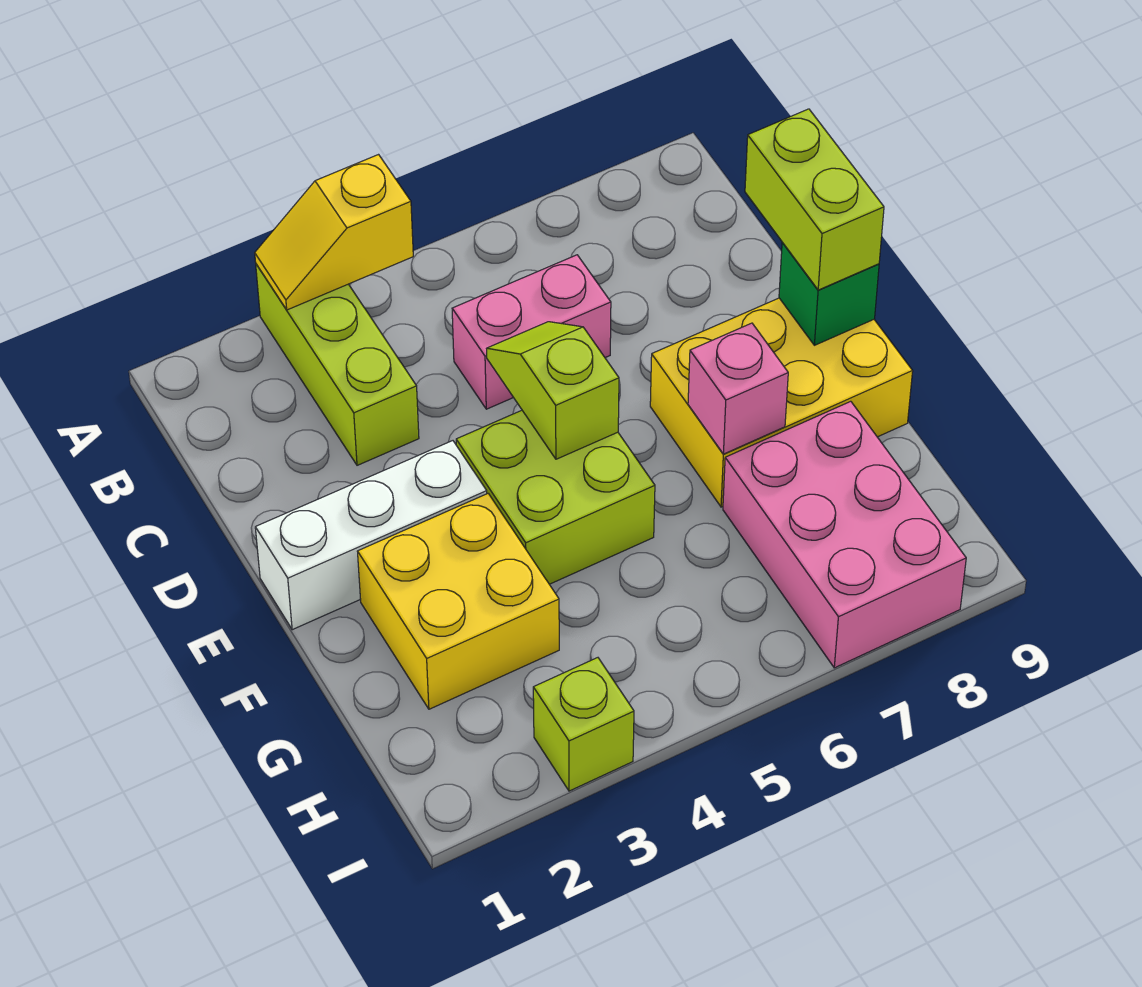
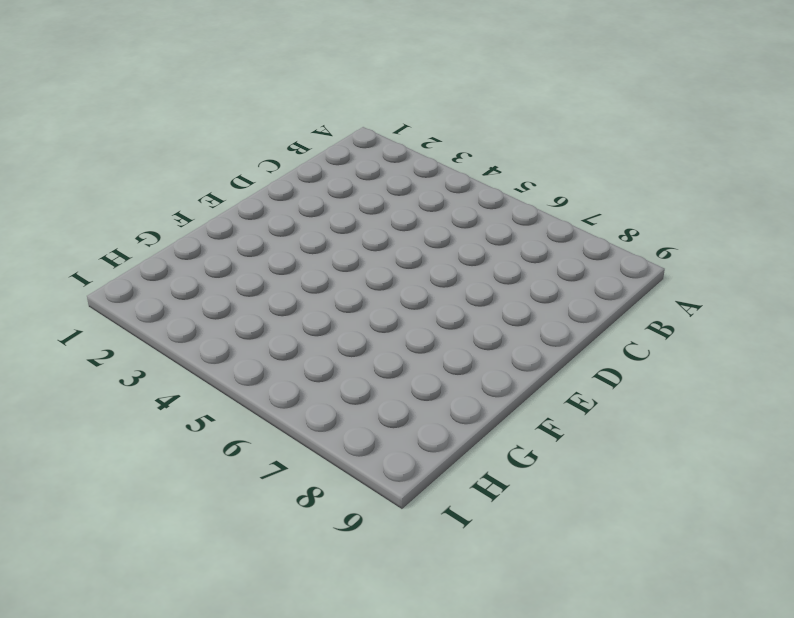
none -> lime 1x3 brick [256,264,419,465]
none -> pink 1x2 brick [452,255,611,409]
none -> white 1x3 brick [255,441,487,630]

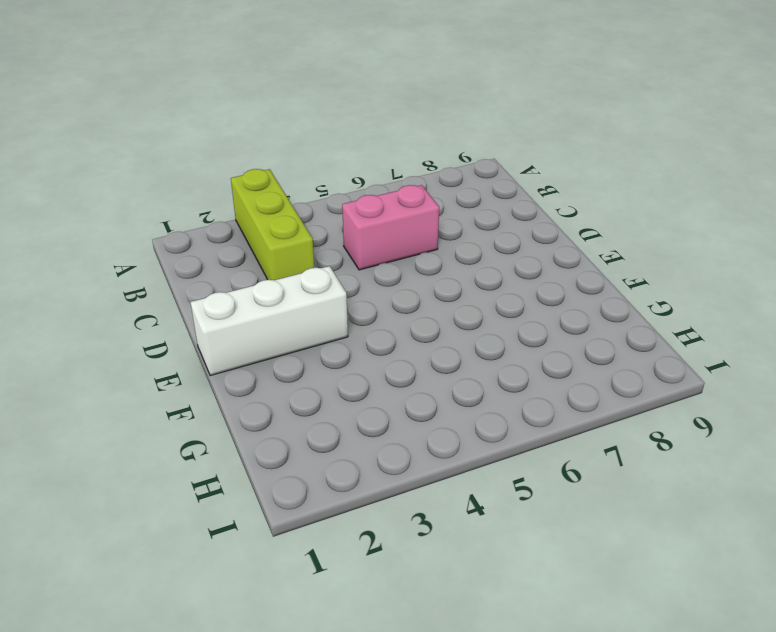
none -> lime 2x2 brick [456,410,655,584]
none -> yellow 2x3 brick [650,298,913,507]
none -> yellow 2x2 brick [358,494,559,709]

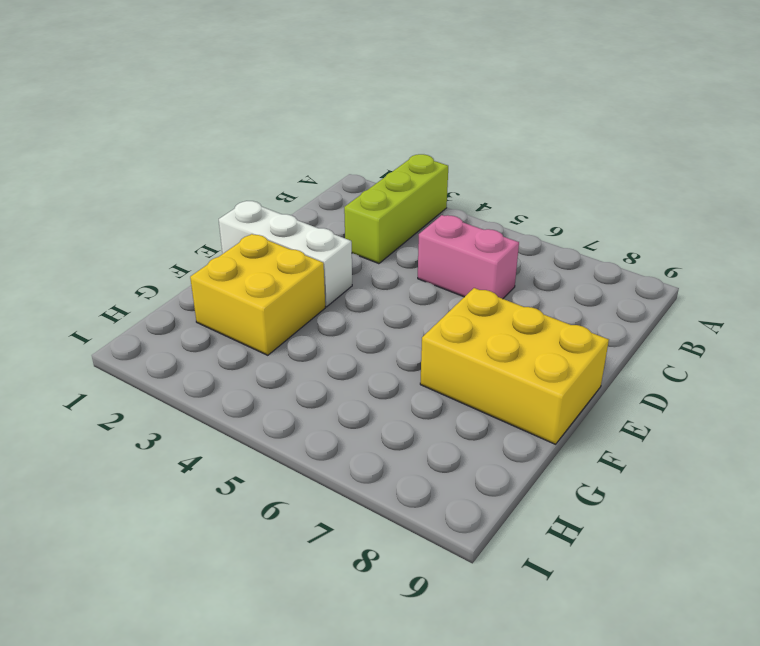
none -> lime 2x2 brick [456,410,655,584]
none -> pink 2x3 brick [723,401,966,668]
none -> lime 1x1 brick [533,658,634,791]

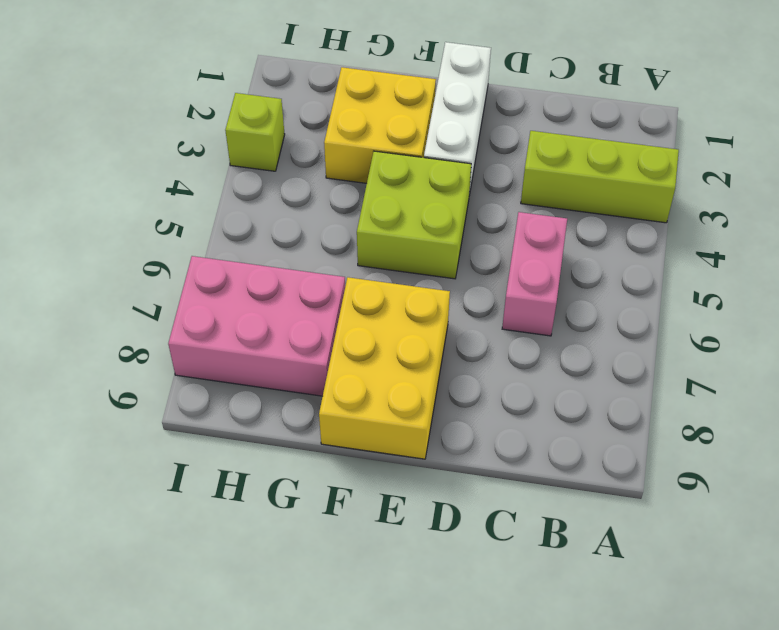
none -> yellow 1x2 slope [255,155,413,310]
none -> lime 1x2 slope [487,322,619,459]
none -> green 1x1 brick [779,242,879,345]

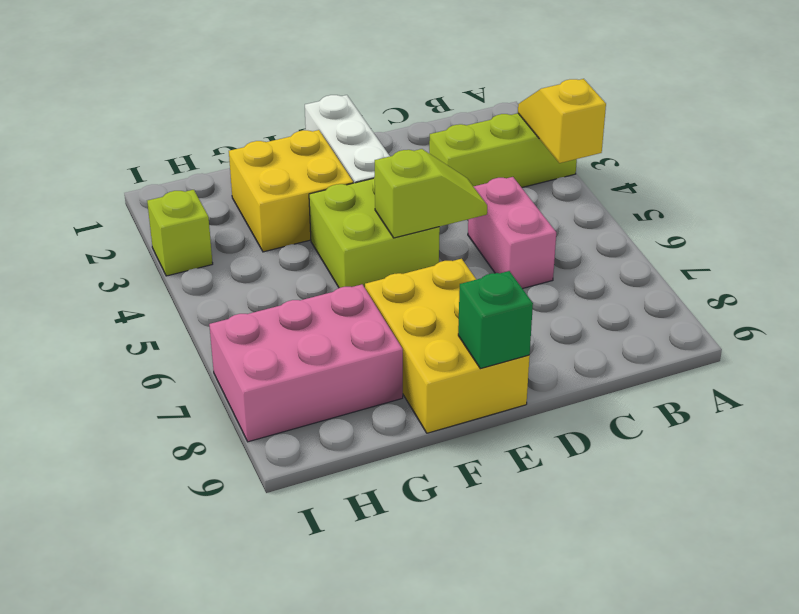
none -> pink 1x1 brick [688,323,788,454]
none -> lime 1x2 brick [745,109,884,290]

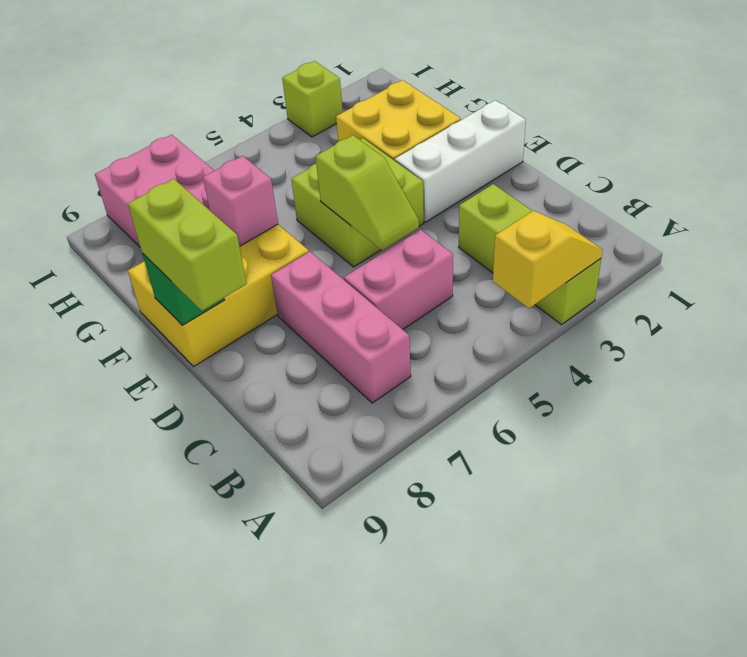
pink 1x3 brick [271,252,411,403] -> none

